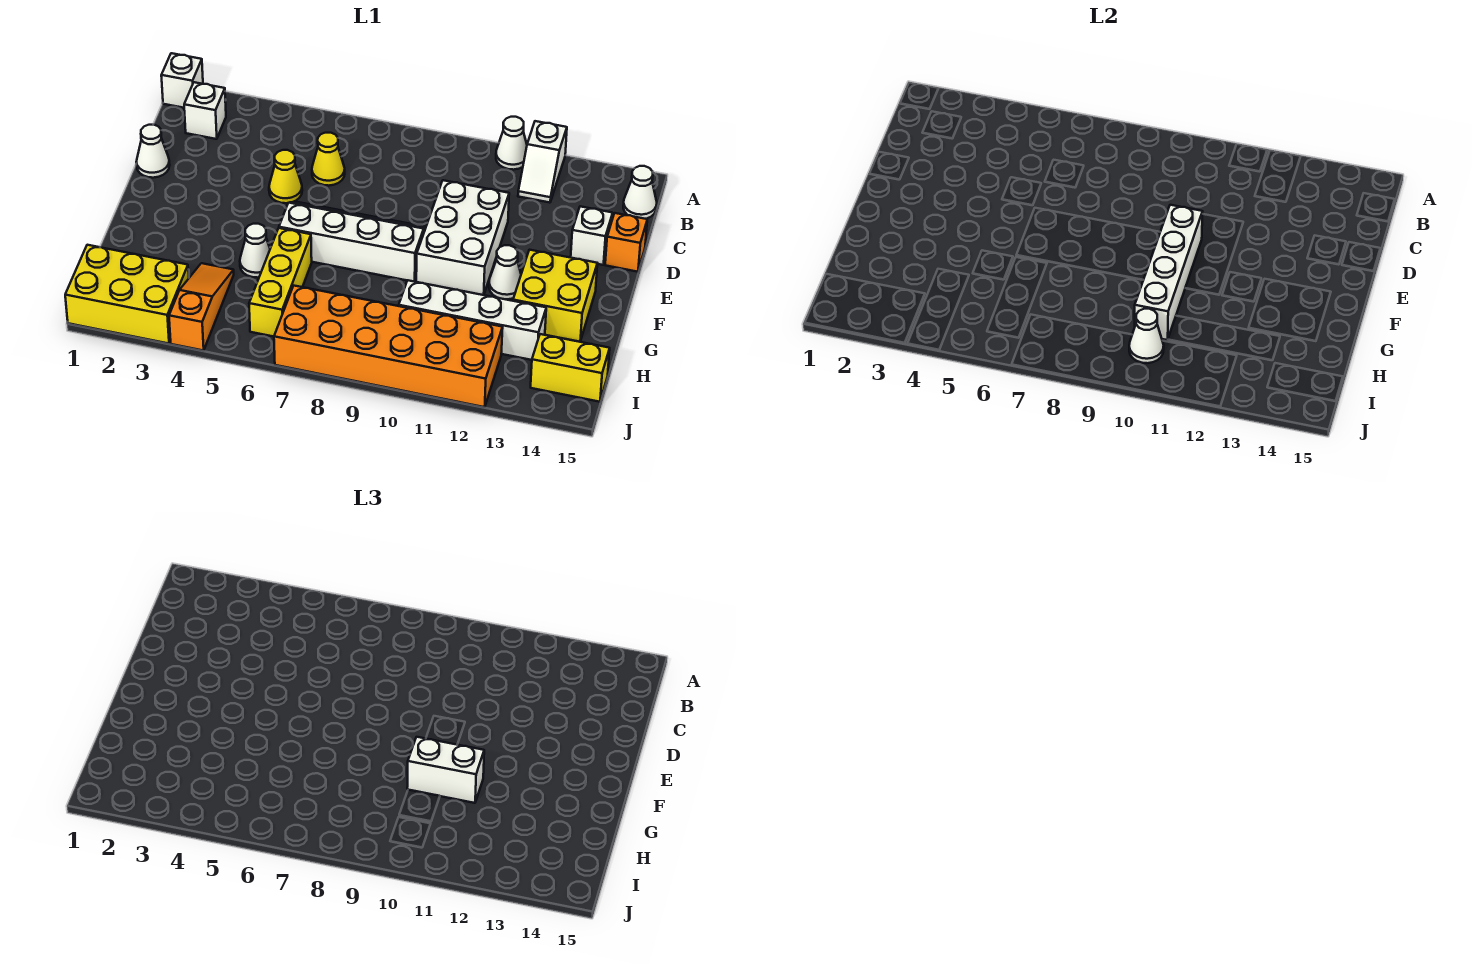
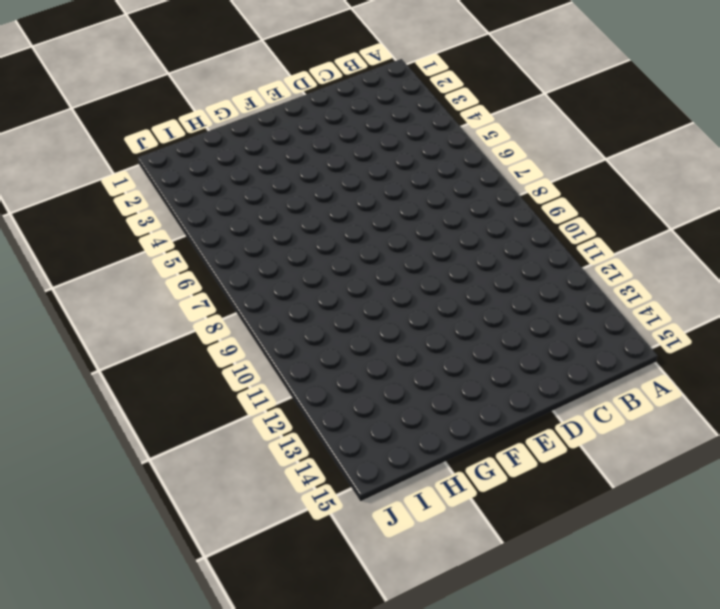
none -> white 1x1 brick [161,53,203,108]
none -> white 1x1 cone [496,117,527,170]
none -> white 1x2 slope [518,121,567,203]

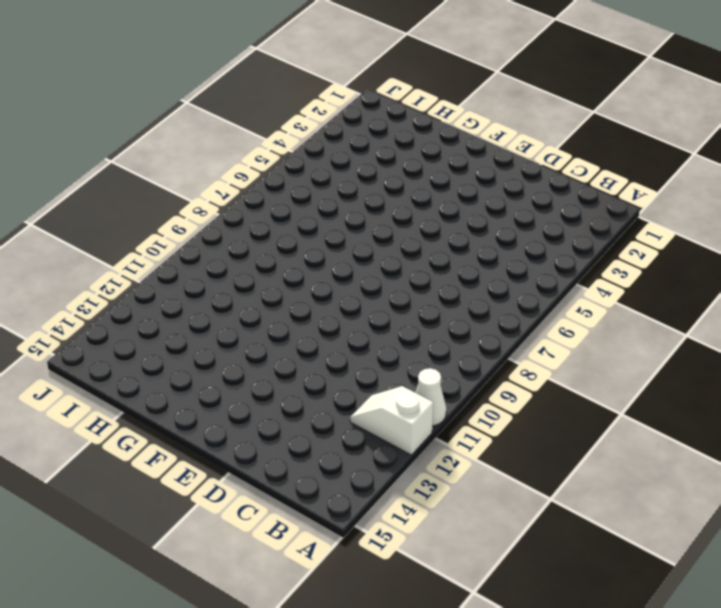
none -> white 1x1 brick [161,53,203,108]
none -> white 1x1 brick [184,82,226,139]
none -> white 1x1 cone [623,166,657,219]

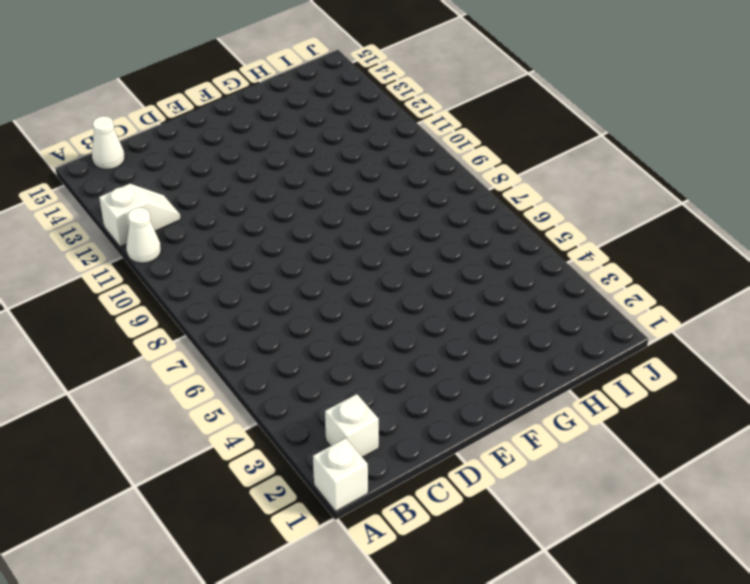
none -> yellow 1x1 cone [312,133,345,186]
none -> white 1x1 cone [136,125,170,178]
none -> yellow 1x1 cone [269,150,302,203]

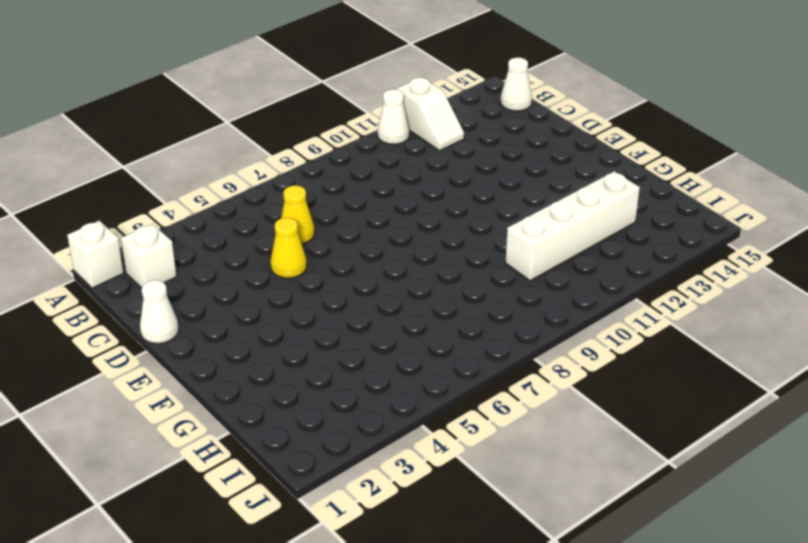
none -> white 2x3 brick [416,180,509,295]
none -> white 1x1 brick [571,206,613,265]
none -> orange 1x1 brick [605,213,647,272]

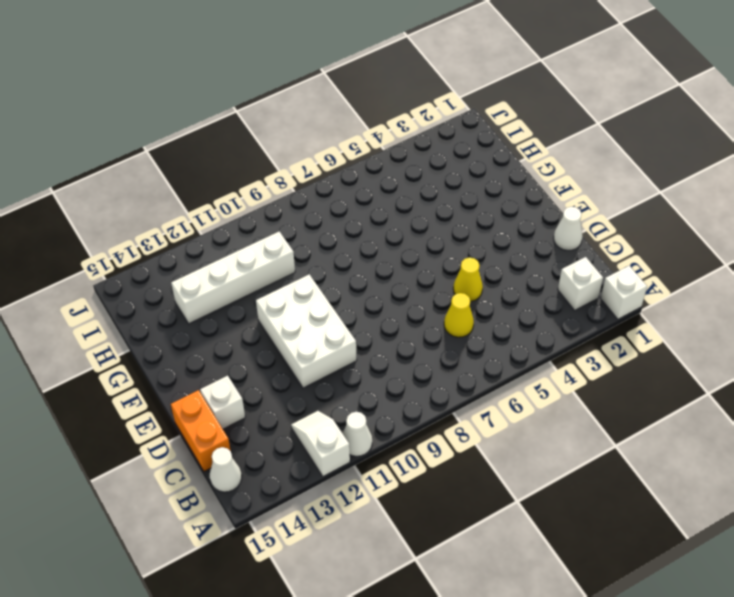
orange 1x2 brick [171,390,231,471] -> orange 1x1 brick [605,213,647,272]
none -> white 2x4 slope [279,202,426,282]
none -> white 1x1 cone [489,245,521,299]
none -> yellow 2x2 brick [513,250,597,342]

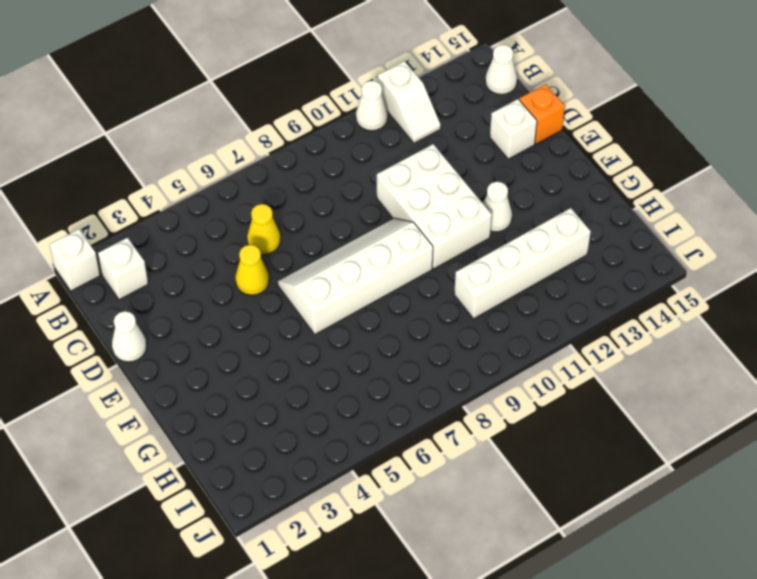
none -> yellow 2x2 brick [513,250,597,342]
none -> white 1x1 cone [240,224,270,278]
none -> yellow 1x3 brick [249,228,312,337]

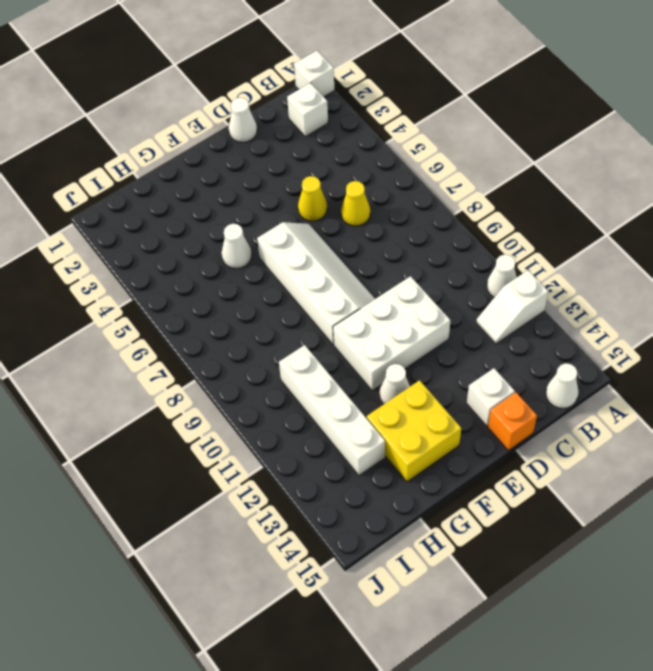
none -> yellow 1x3 brick [249,228,312,337]
none -> orange 1x3 slope [169,263,234,351]
none -> yellow 2x3 brick [65,245,189,344]

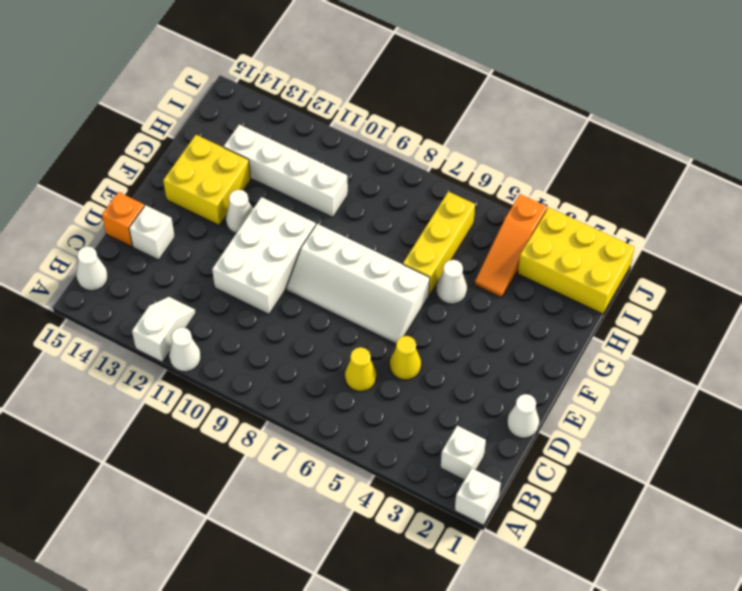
none -> orange 2x6 brick [274,286,503,407]
none -> yellow 1x2 brick [531,334,610,402]
none -> white 1x4 brick [1135,205,1203,340]

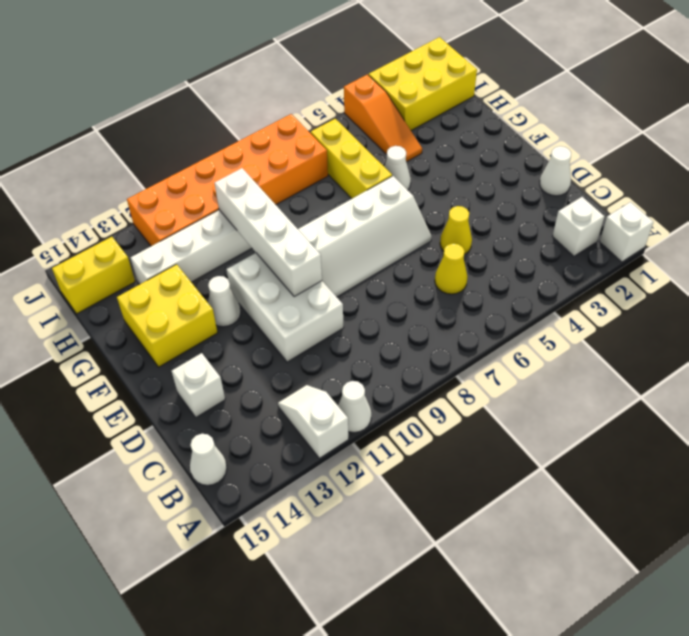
none -> orange 1x1 brick [605,213,647,272]
none -> white 1x1 cone [1129,309,1164,363]
none -> white 1x2 brick [407,737,484,803]

